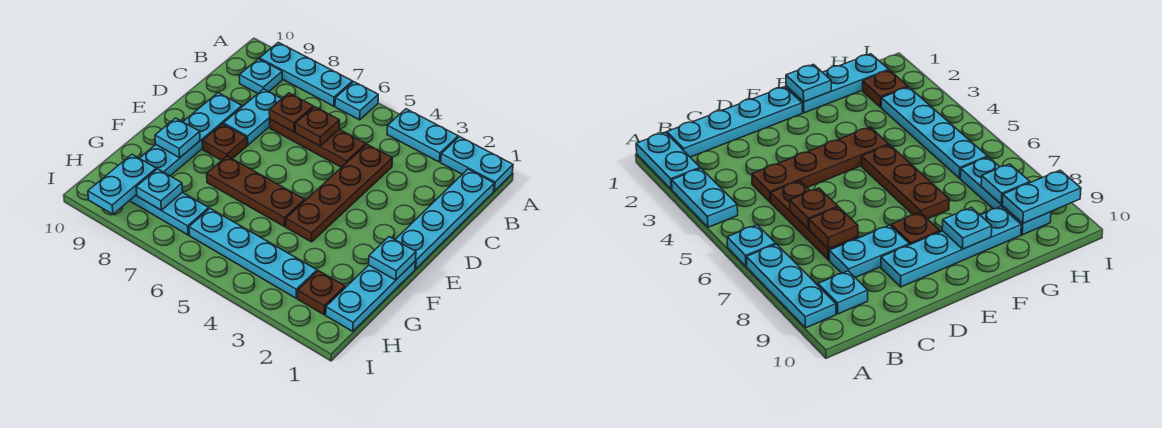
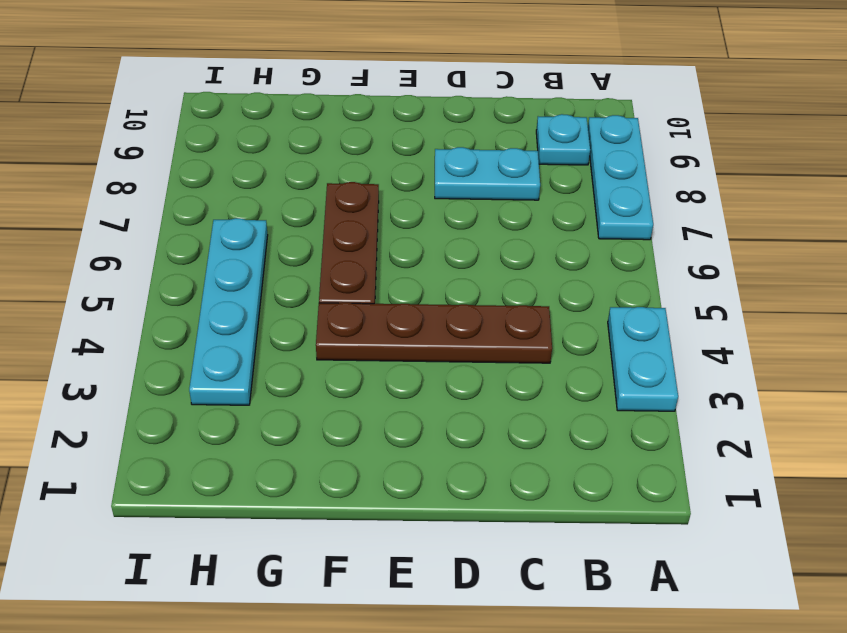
none -> cyan 1x2 plate [441,137,513,191]
none -> cyan 1x1 plate [335,82,378,120]
none -> cyan 1x4 plate [395,169,494,269]

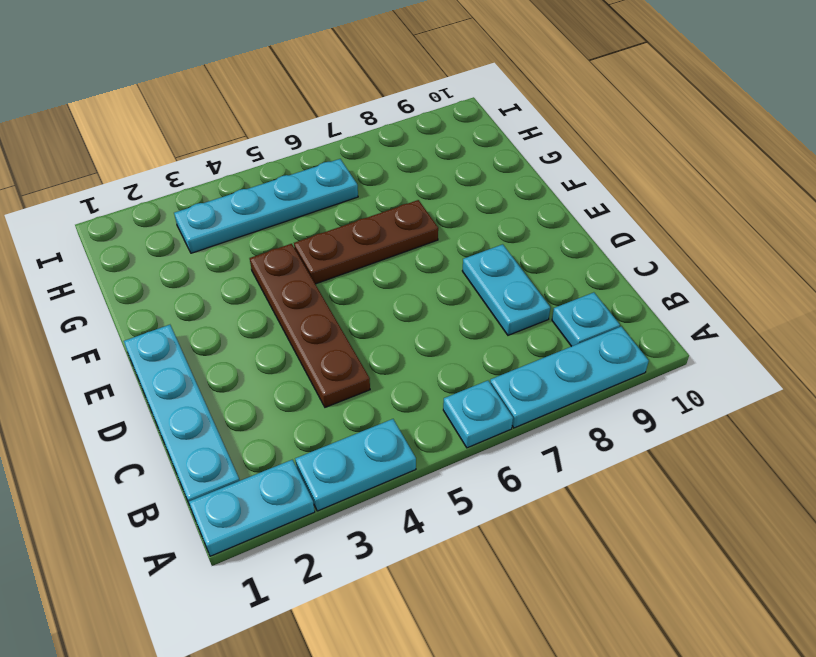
none -> brown 1x3 plate [270,119,366,167]
none -> cyan 1x4 plate [139,93,242,176]
none -> brown 1x1 plate [202,124,247,160]

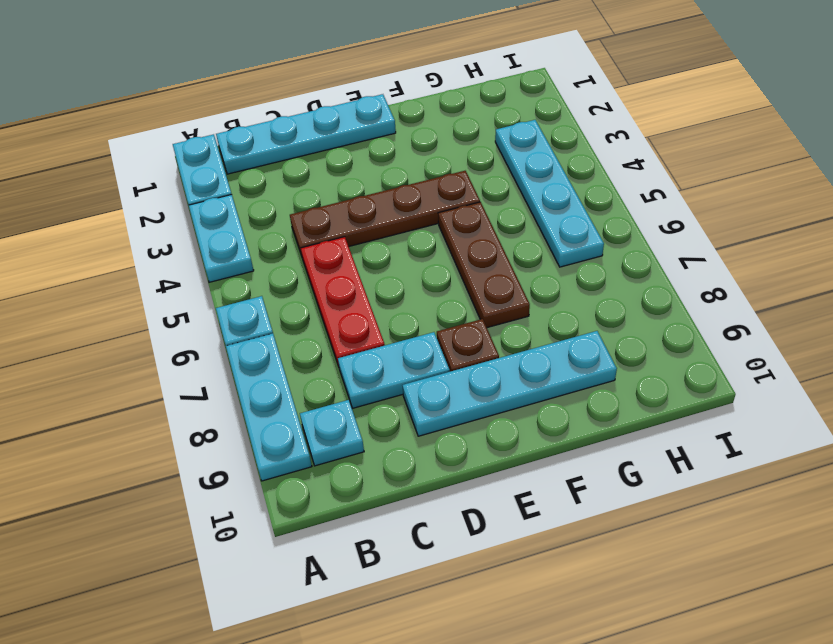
red 1x3 plate [301,237,385,366] -> brown 1x3 plate [270,119,366,167]
none -> cyan 1x3 plate [326,262,415,331]
none -> brown 1x1 plate [298,271,345,315]
none -> cyan 1x3 plate [130,192,209,235]

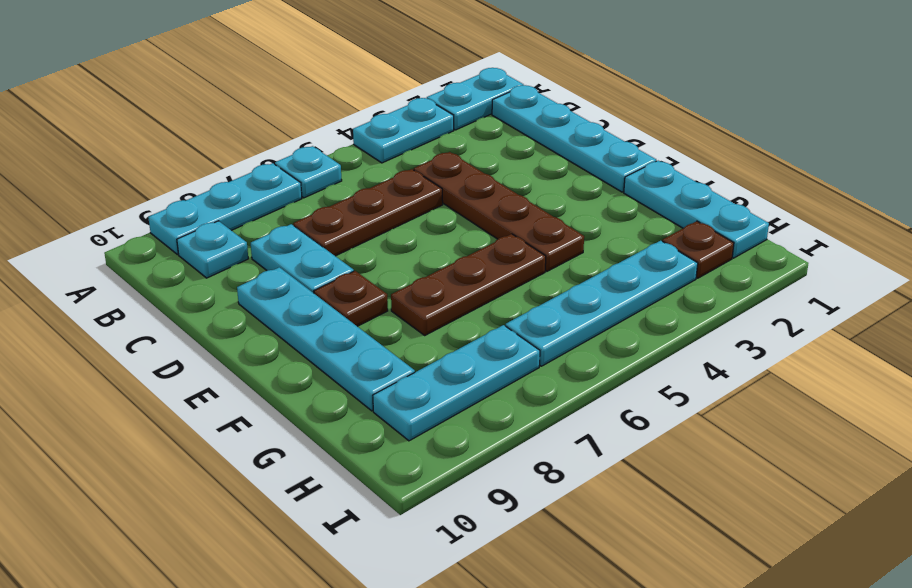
none -> brown 1x1 plate [295,107,340,146]
none -> brown 1x1 plate [269,93,313,132]
none -> cyan 1x1 plate [369,237,416,280]

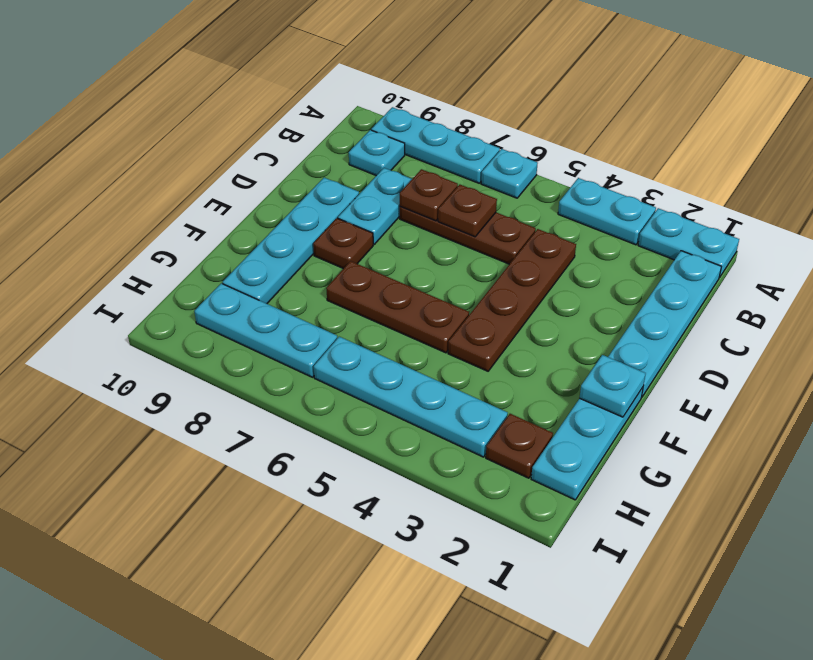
none -> cyan 1x1 plate [155,118,200,158]
none -> cyan 1x1 plate [136,169,183,210]
none -> cyan 1x2 plate [88,154,156,214]

